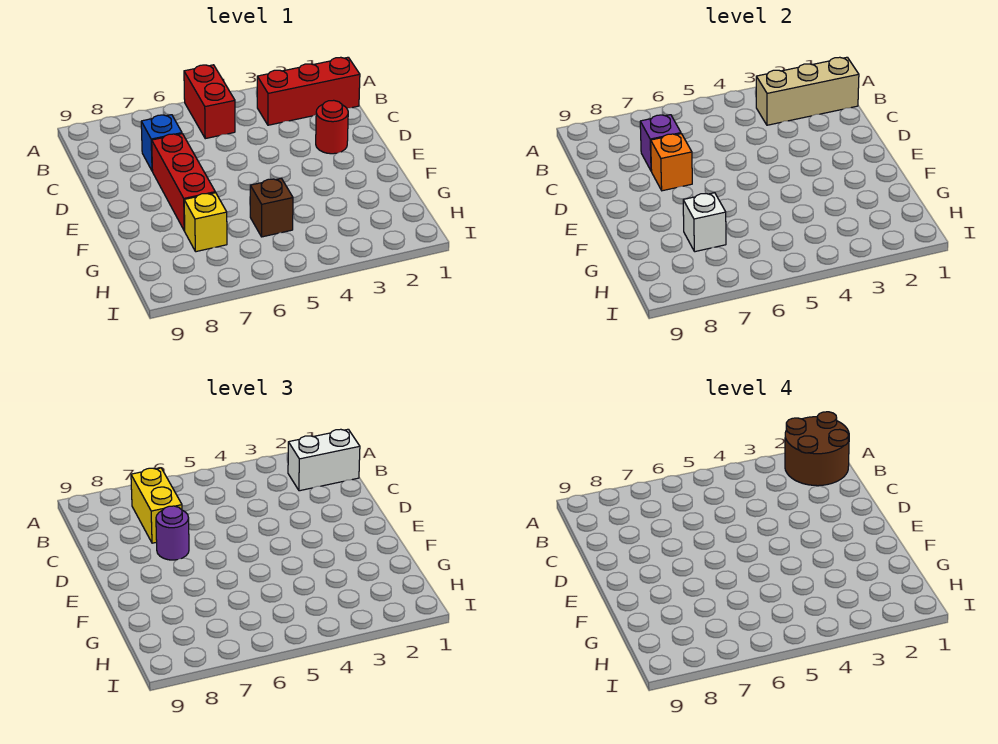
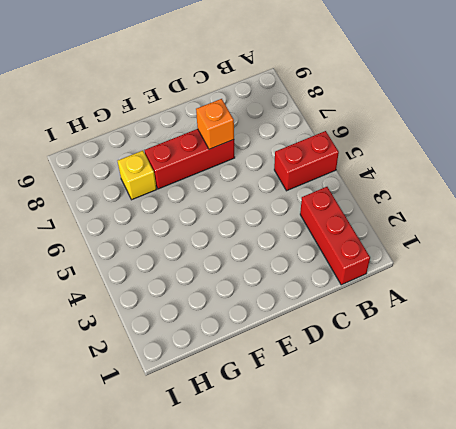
none -> blue 1x1 brick [141,115,182,171]
none -> red 1x1 round brick [316,100,348,154]
none -> brown 1x1 brick [250,178,293,237]

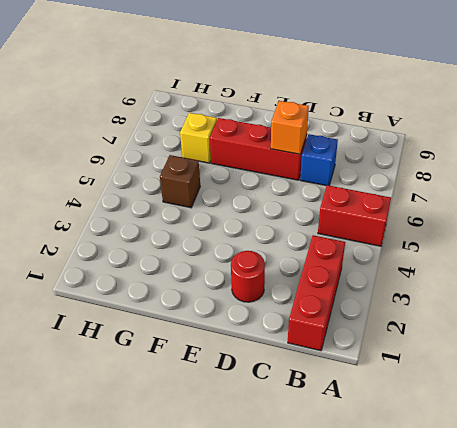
none -> tan 1x3 brick [756,57,859,125]
none -> purple 1x1 brick [640,115,681,171]
none -> white 1x1 brick [683,193,726,252]

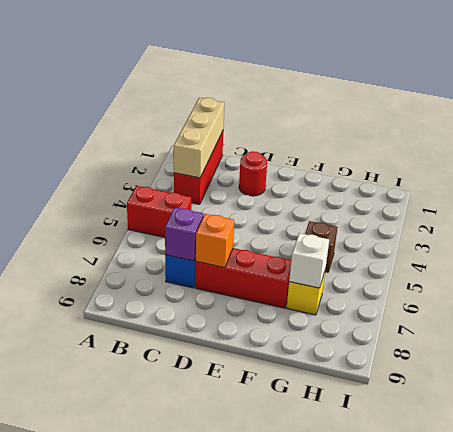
none -> white 1x2 brick [288,429,360,491]
none -> yellow 1x2 brick [131,468,182,543]
none -> purple 1x1 round brick [156,506,189,560]

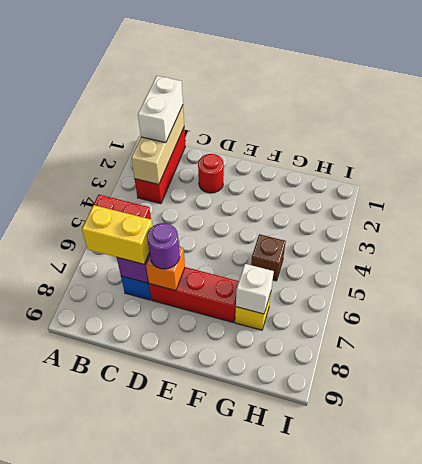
none -> brown 2x2 round brick [785,412,849,486]

